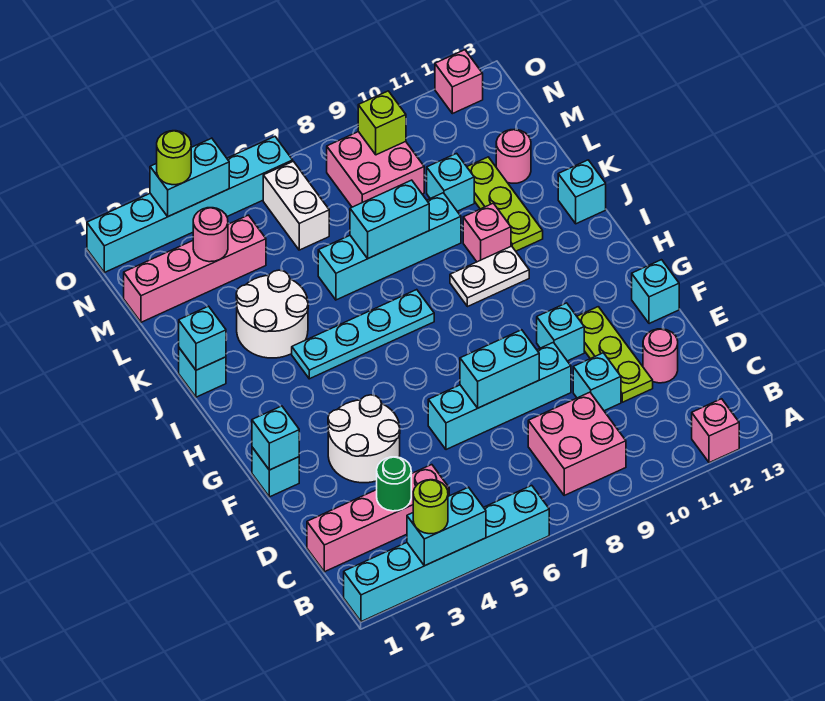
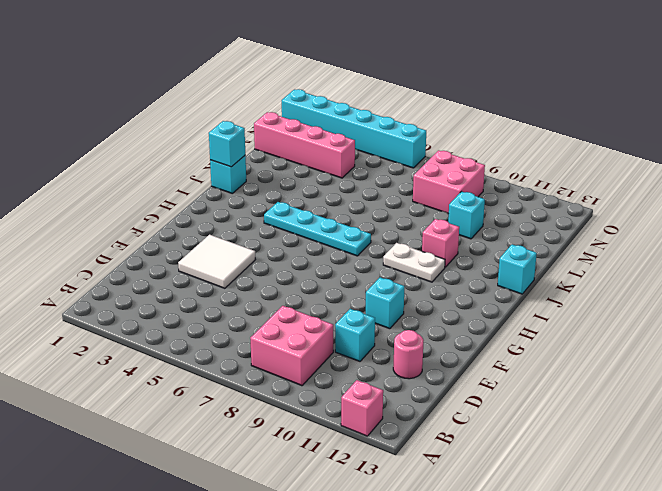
white 2x2 tile [178,235,255,288] -> white 2x2 round brick [328,395,400,483]
none -> cyan 1x6 brick [344,485,549,622]
none -> pink 1x4 brick [307,465,449,572]
none -> lime 1x3 plate [577,307,653,402]
none -> cyan 1x4 brick [428,342,571,450]

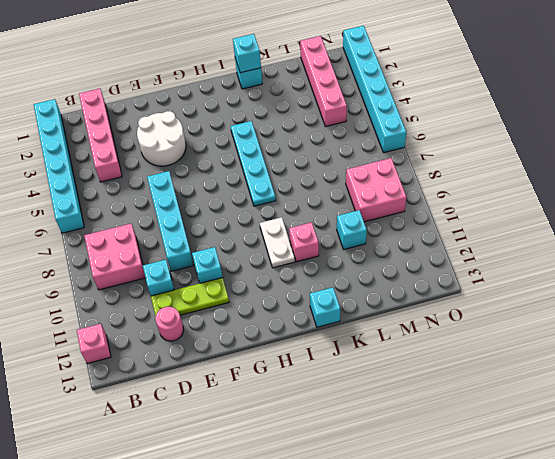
none -> cyan 1x1 brick [252,447,299,497]
none -> cyan 1x1 brick [632,260,679,324]
none -> white 2x2 round brick [236,270,308,358]
none -> lime 1x3 plate [467,157,543,251]

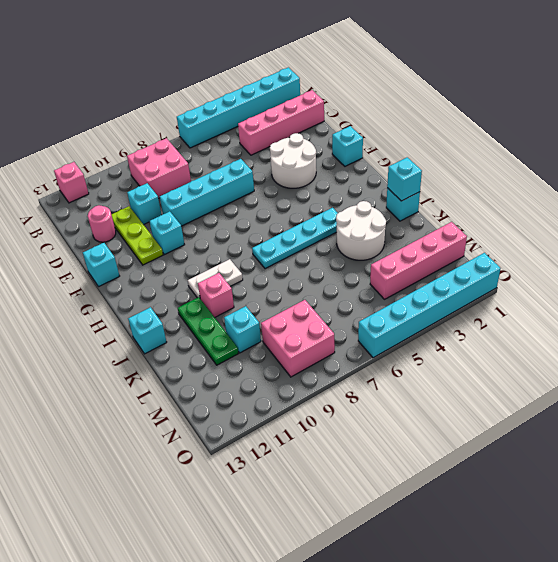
green 1x3 plate [178,297,238,365] -> lime 1x3 plate [467,157,543,251]
none -> cyan 1x4 brick [318,193,461,300]
none -> pink 1x1 round brick [496,129,531,183]
none -> white 1x2 brick [263,161,329,250]
none -> pink 1x1 brick [435,50,483,114]

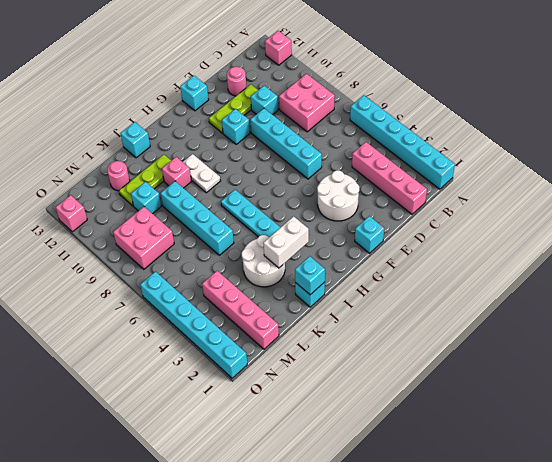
white 1x2 brick [263,216,309,268] -> white 1x2 brick moved to [263,161,329,250]
none -> cyan 1x2 brick [407,487,486,566]
none -> green 1x1 round brick [377,457,411,511]
none -> cyan 1x2 brick [460,330,539,408]
none -> cyan 1x1 brick [252,406,299,470]

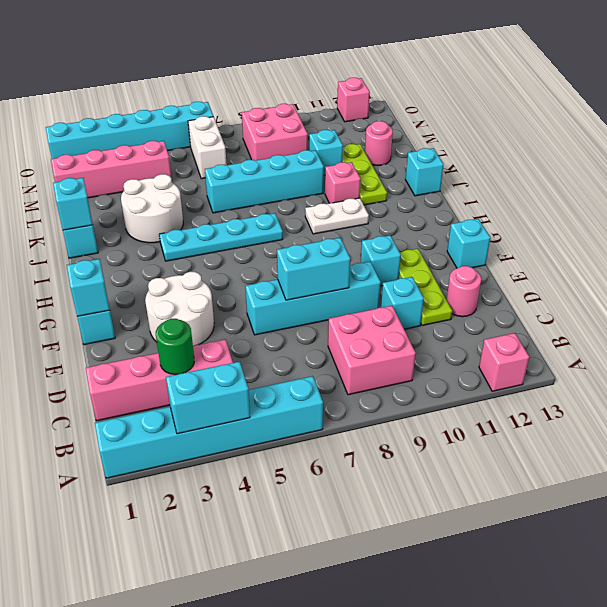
none -> cyan 1x2 brick [350,180,429,258]
none -> pink 1x1 round brick [193,208,228,262]
none -> lime 1x1 brick [358,91,406,155]
none -> cyan 1x2 brick [150,138,229,217]

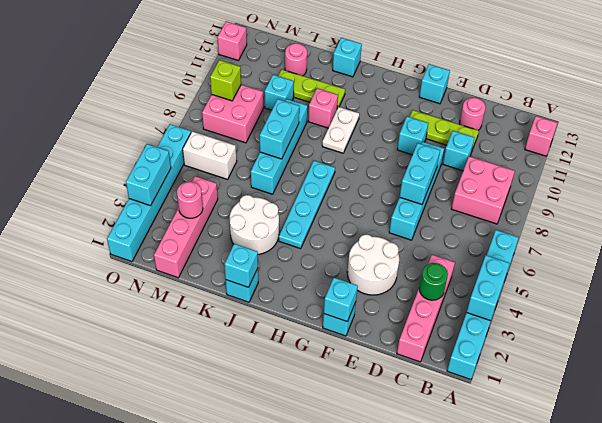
none -> lime 1x1 round brick [413,480,448,534]
none -> lime 1x1 round brick [157,131,191,185]

